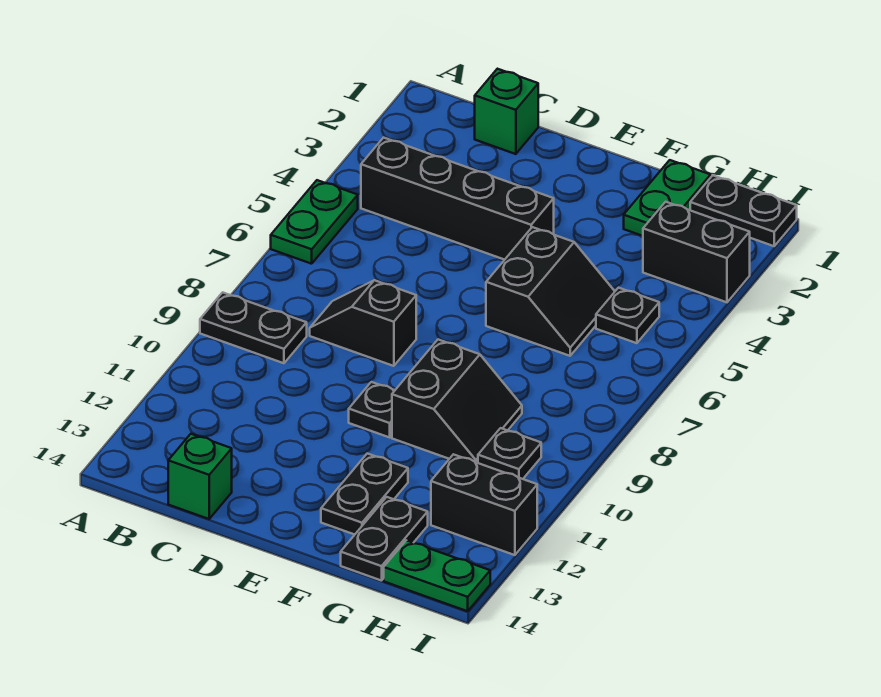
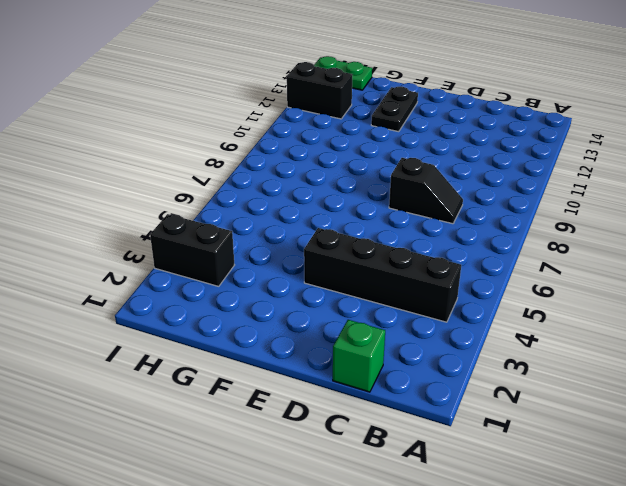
none -> green 1x2 plate [271,180,358,264]
none -> black 1x2 plate [200,292,307,363]
none -> green 1x1 brick [168,434,232,519]

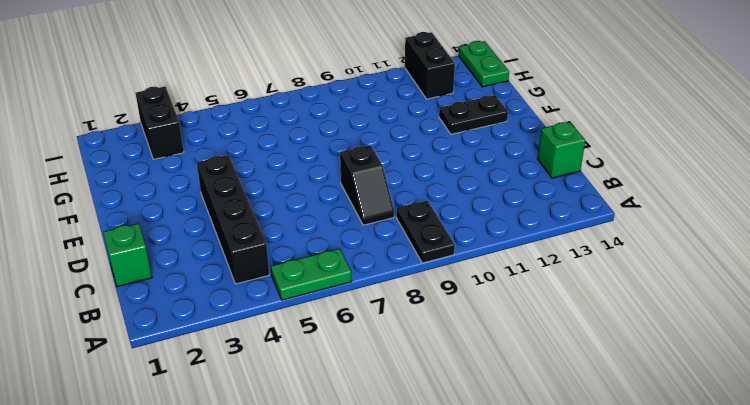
none -> black 1x1 plate [349,382,395,437]
none -> black 2x2 slope [486,227,615,356]
none -> black 2x2 slope [392,340,522,463]

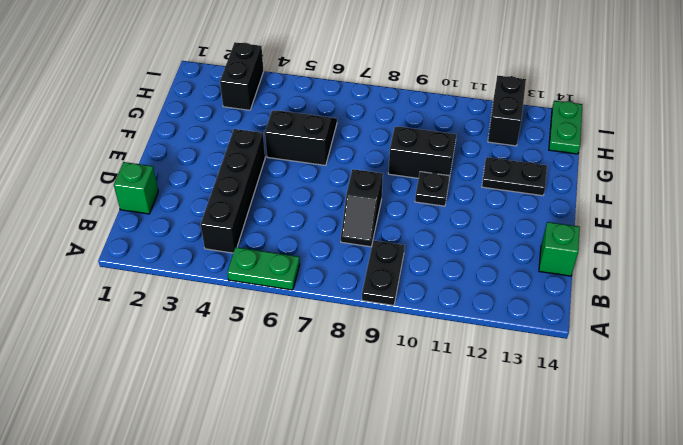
none -> green 1x2 plate [624,160,711,236]
none -> black 1x2 plate [341,497,428,581]
none -> black 1x2 plate [690,176,797,246]

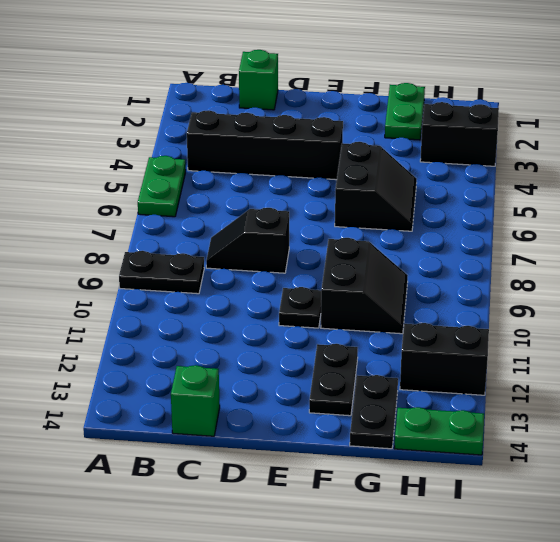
none -> black 1x2 plate [690,176,797,246]
none -> black 1x1 plate [596,288,659,343]
none -> black 1x1 plate [478,428,541,479]

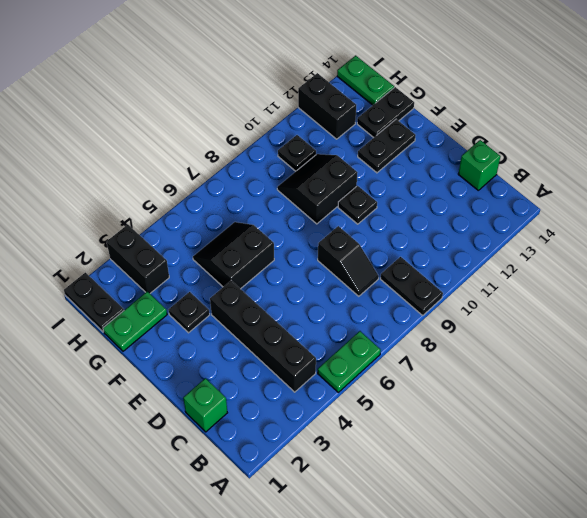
black 1x1 plate [169,292,210,333] -> black 1x1 plate moved to [596,288,659,343]

